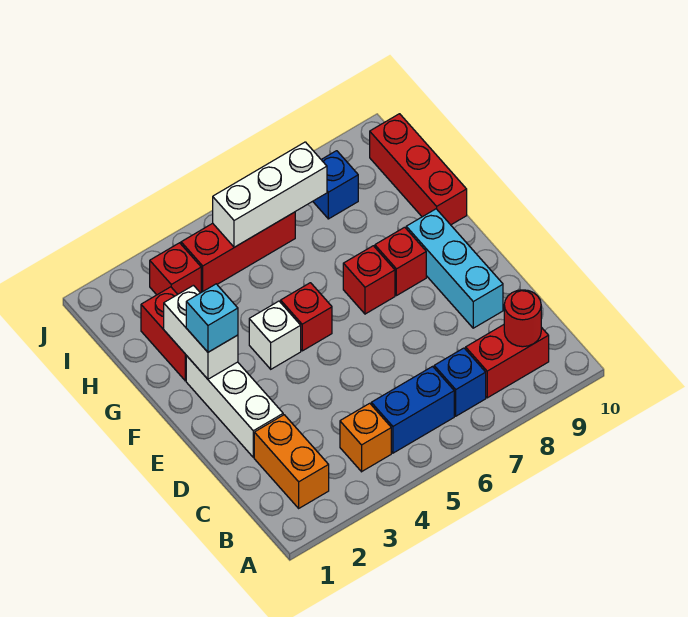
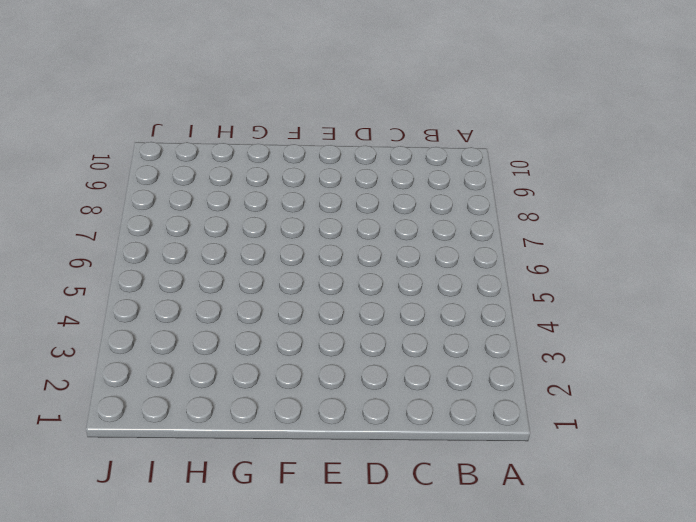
none -> orange 1x2 brick [254,415,329,508]
none -> orange 1x1 brick [340,403,391,472]
none -> blue 1x2 brick [371,366,454,453]

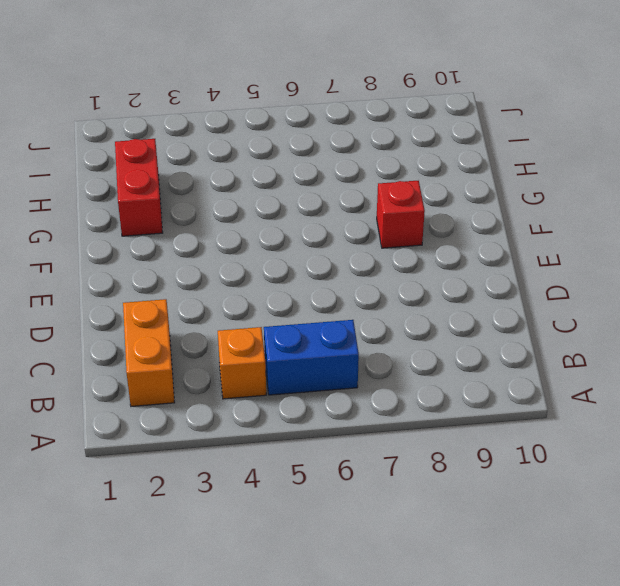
none -> blue 1x1 brick [434,348,486,416]
none -> red 1x2 brick [466,325,549,398]
none -> white 1x3 brick [186,356,283,457]

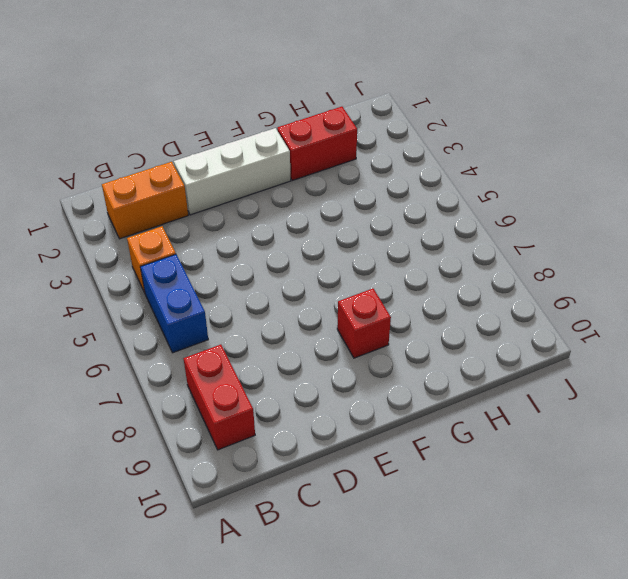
none -> blue 1x1 brick [434,348,486,416]
none -> cyan 1x3 brick [406,209,503,328]
none -> white 1x1 brick [249,301,301,369]

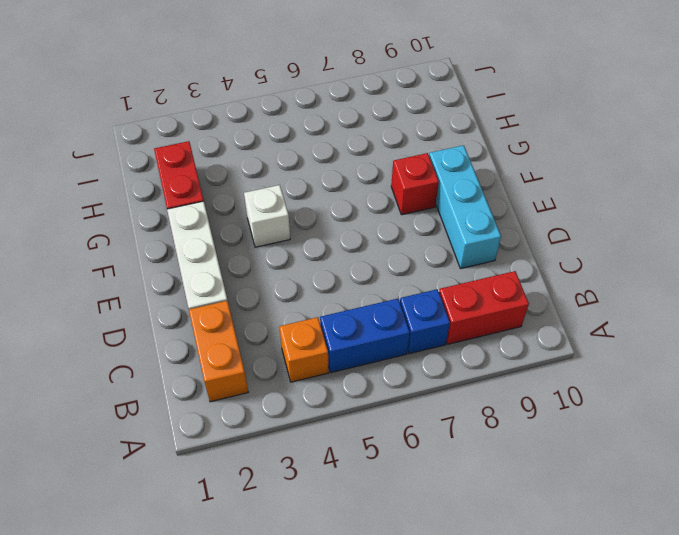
none -> red 1x1 brick [281,283,332,351]
none -> red 1x1 brick [343,246,395,314]
none -> red 1x3 brick [370,114,467,225]

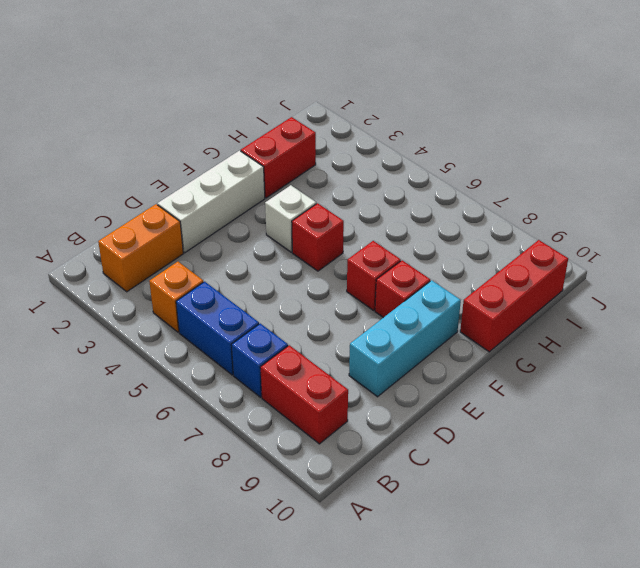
none -> red 1x1 brick [150,243,201,295]
none -> red 1x3 brick [181,212,295,292]
none -> blue 1x1 brick [313,151,358,219]

